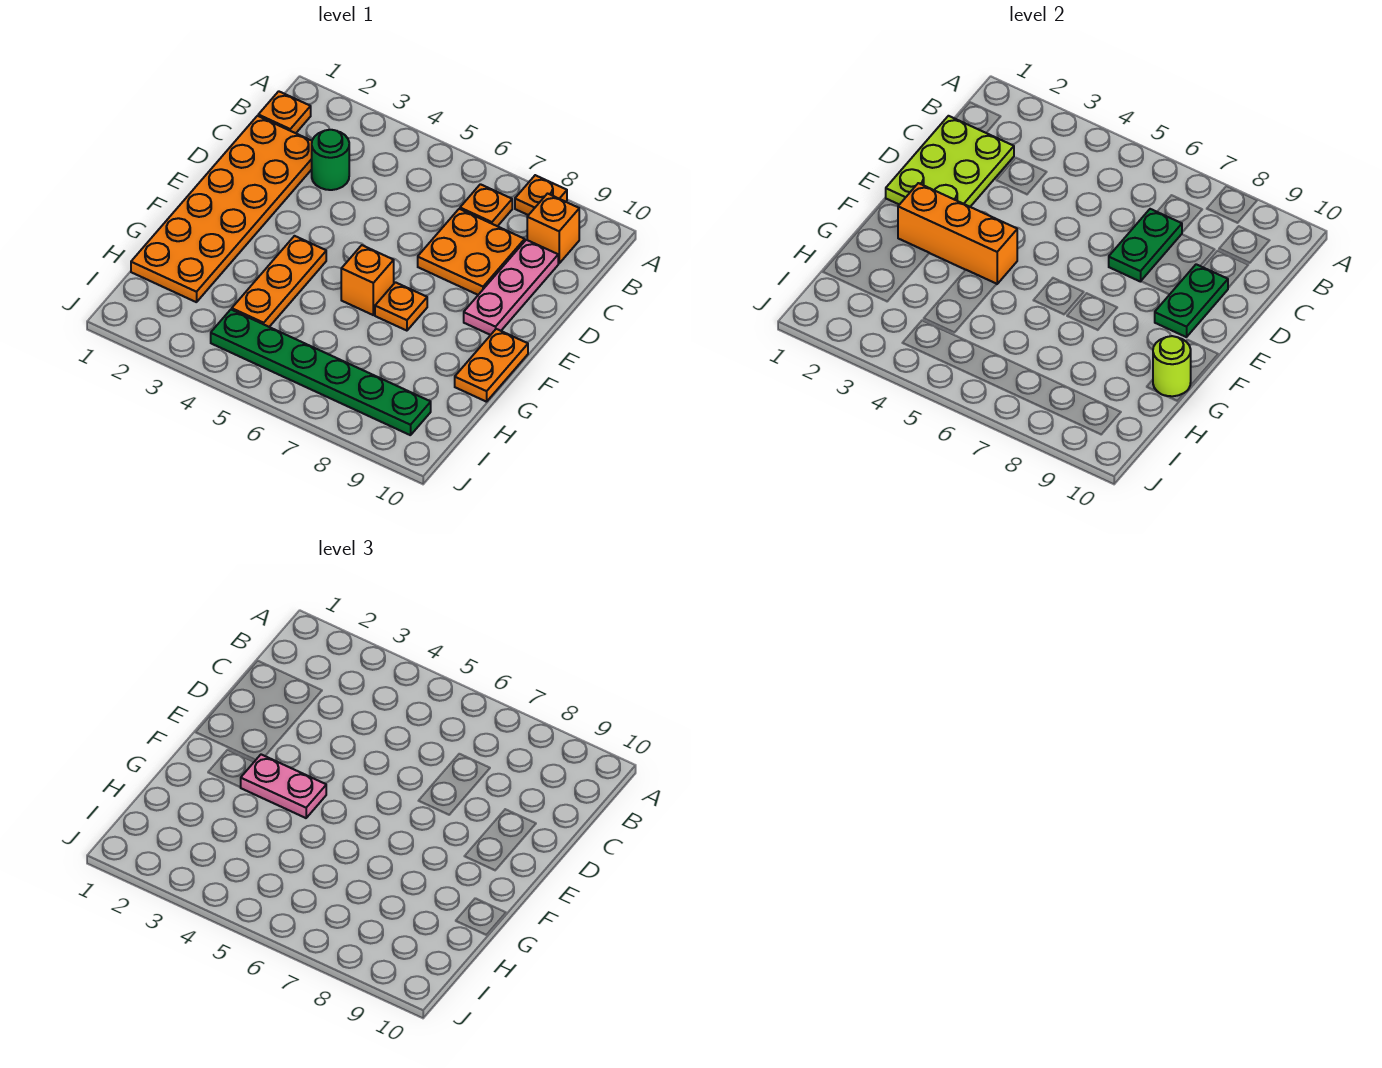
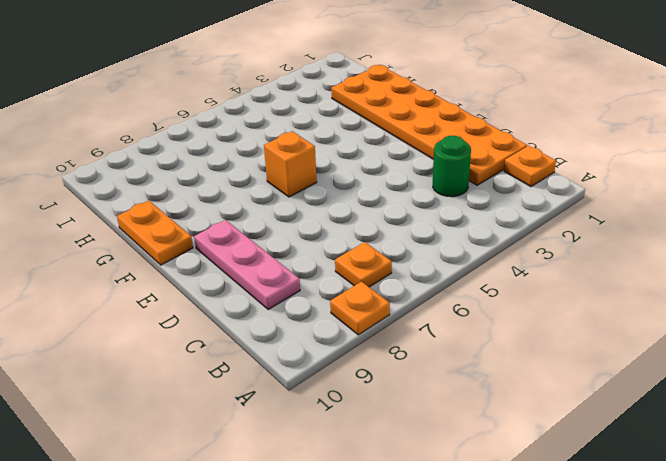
none -> orange 1x1 brick [527,194,579,263]
none -> orange 2x2 plate [418,209,525,295]
none -> orange 1x3 plate [232,236,326,327]

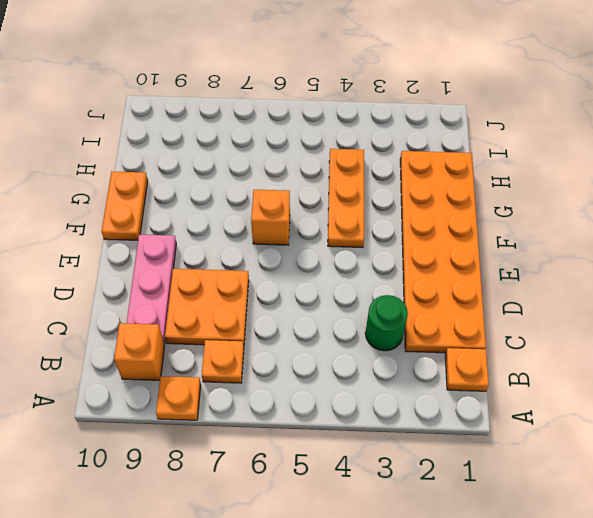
none -> orange 1x1 plate [375,282,427,331]
none -> green 1x6 plate [211,309,431,435]
none -> lime 2x3 plate [886,116,1014,207]

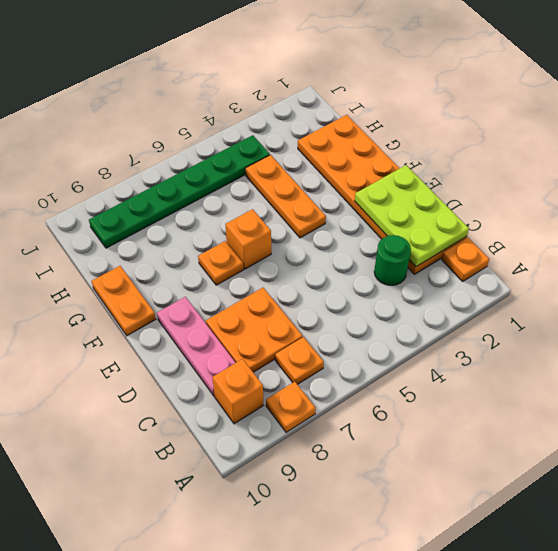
none -> green 1x2 plate [1109,209,1182,282]
none -> green 1x2 plate [1155,264,1228,337]
none -> orange 1x3 brick [898,183,1017,284]

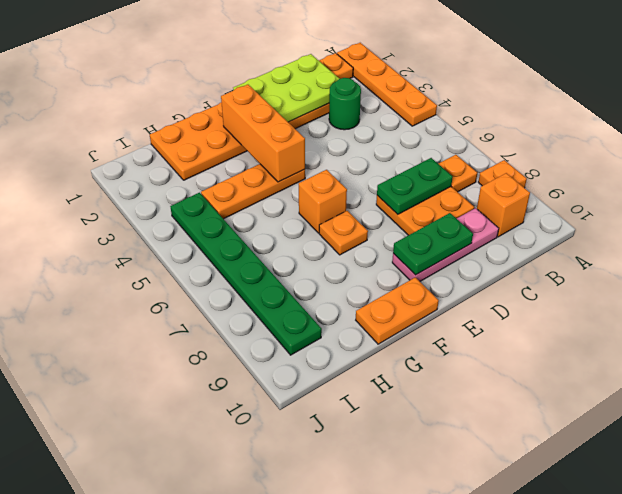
orange 1x4 plate [337,43,437,126] -> none
none -> lime 1x1 round brick [1153,336,1191,396]
none -> pink 1x2 plate [240,755,326,818]

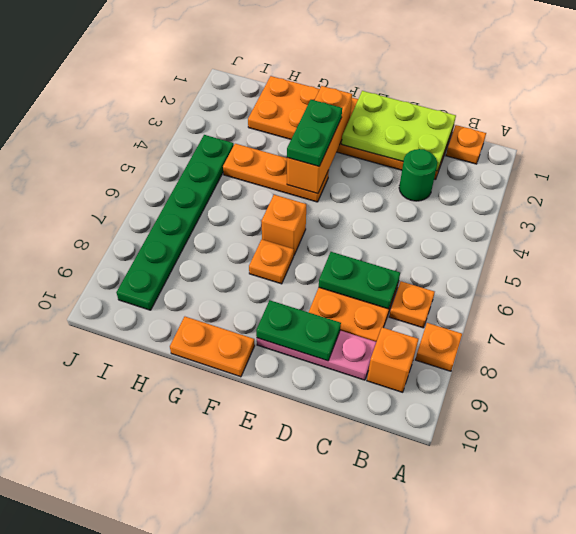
green 1x2 plate [287,100,342,166] -> pink 1x2 plate [240,755,326,818]
none -> lime 1x1 round brick [1153,336,1191,396]

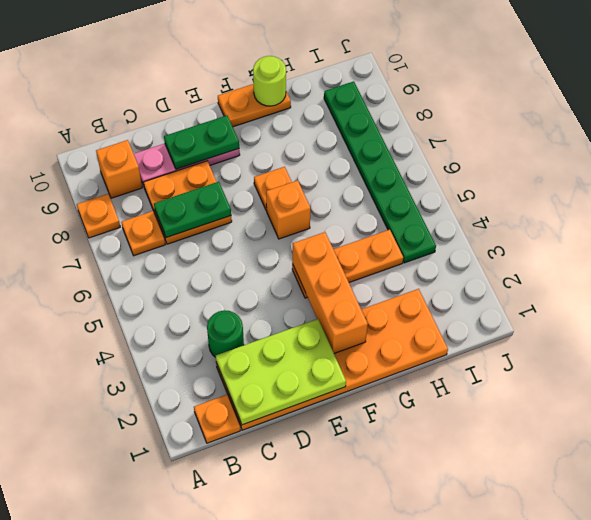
none -> pink 1x2 plate [240,755,326,818]

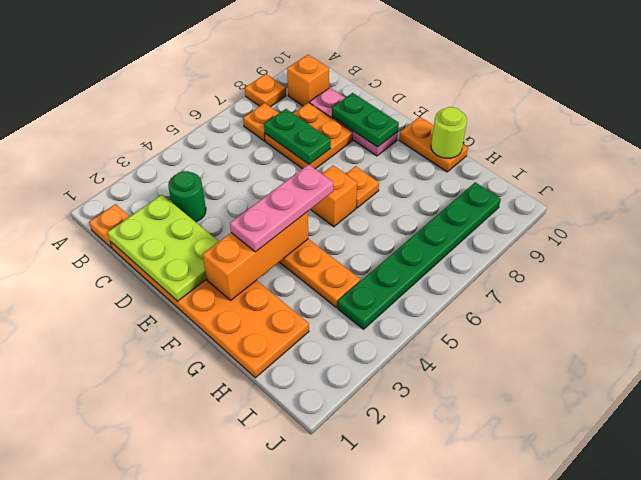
pink 1x3 plate [230,164,333,252] -> pink 1x2 plate [240,755,326,818]

